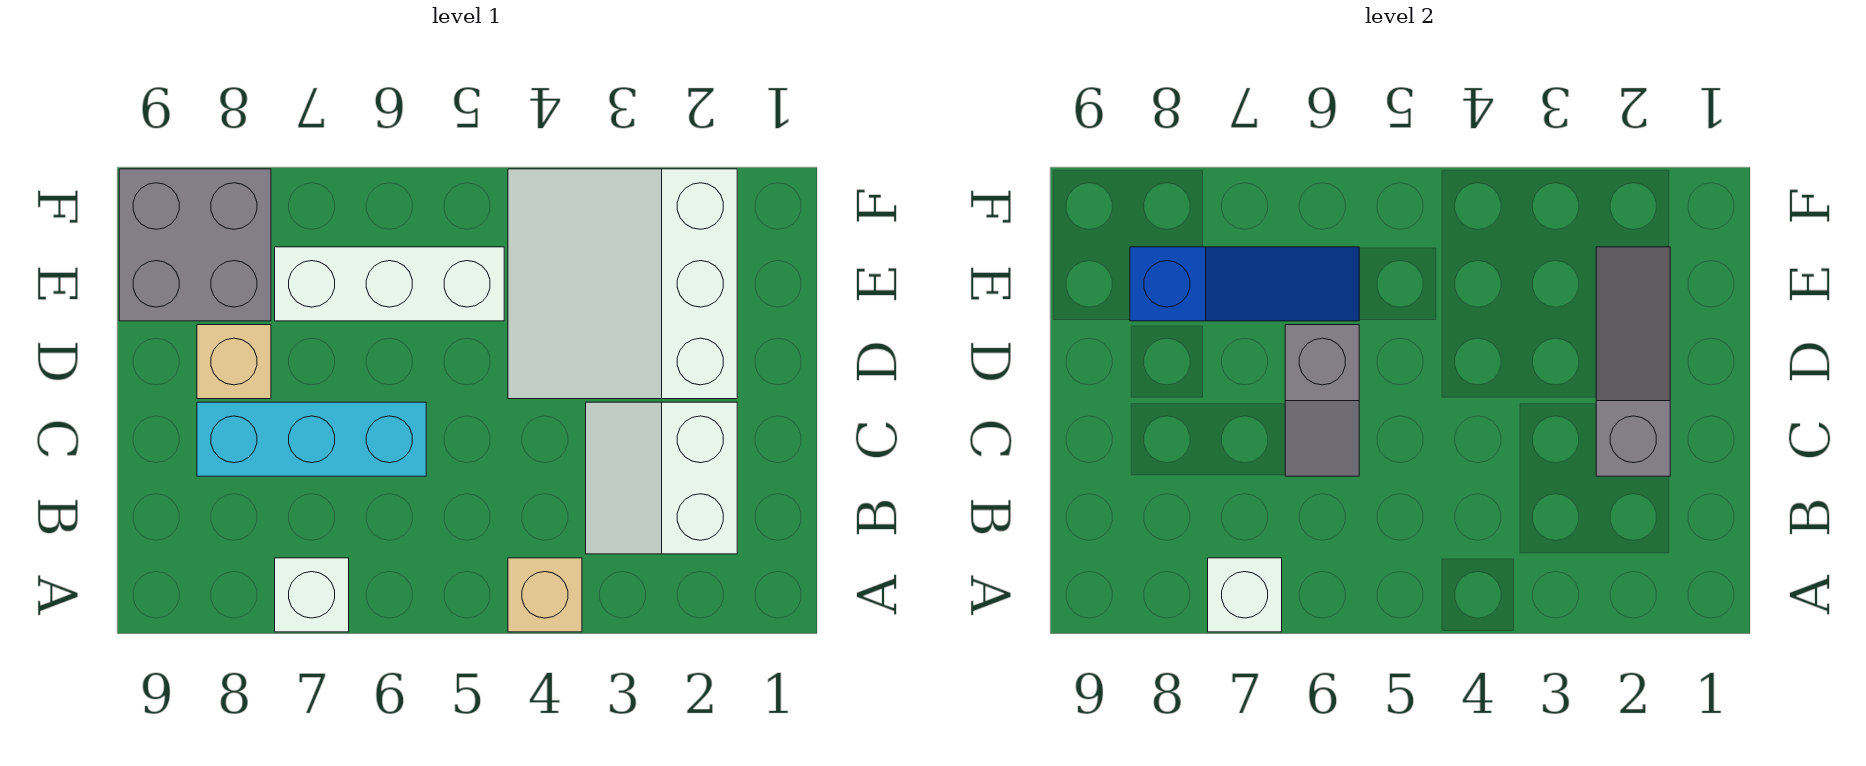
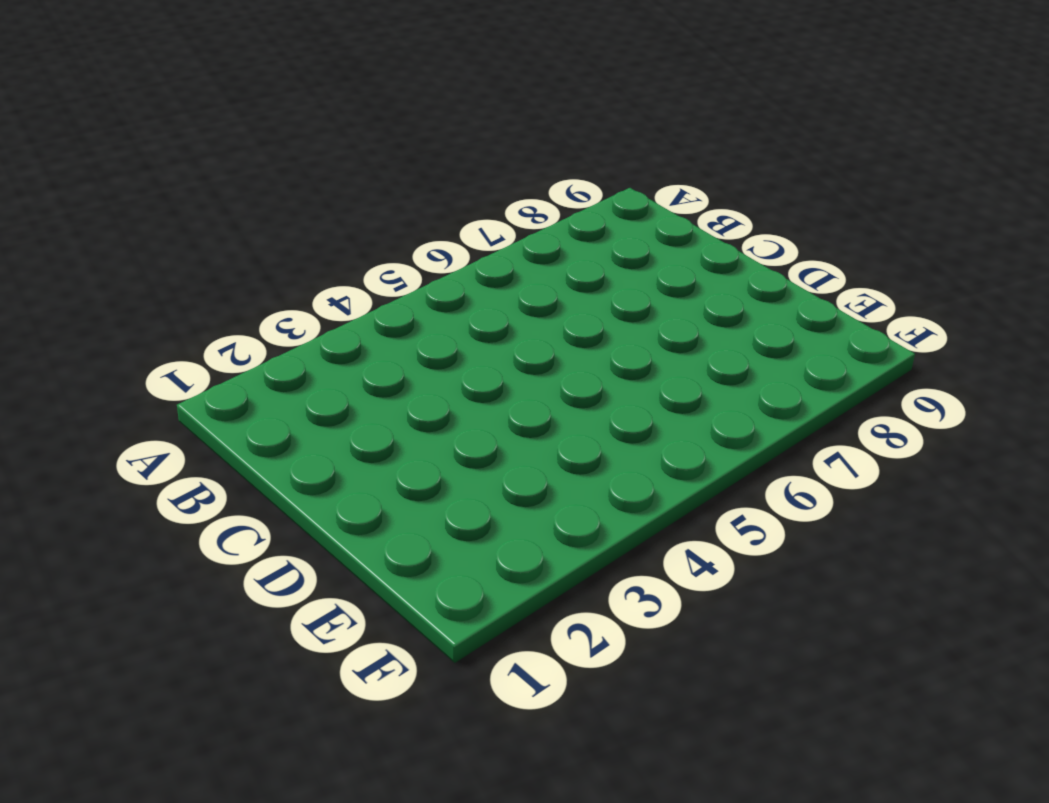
none -> tan 1x1 brick [508,558,582,632]
none -> white 1x1 brick [275,558,349,632]
none -> white 2x2 slope [586,402,737,554]

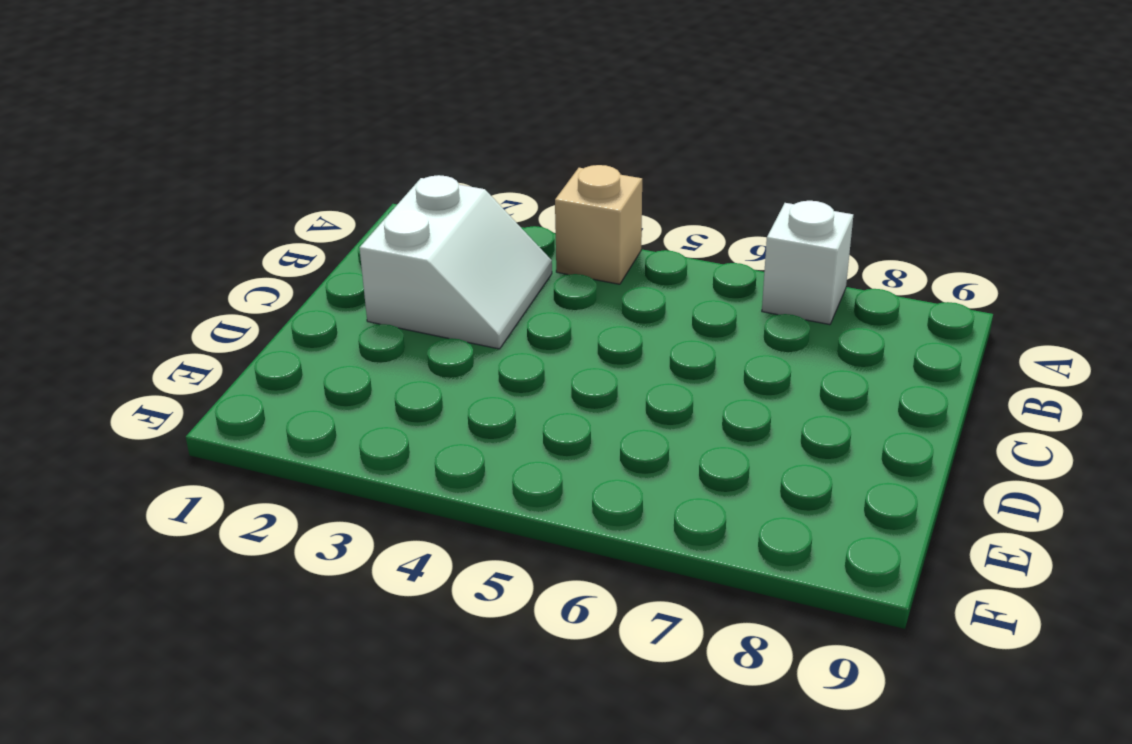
none -> cyan 1x3 brick [197,402,426,476]
none -> white 3x3 slope [508,169,737,399]
none -> tan 1x1 brick [197,325,271,399]

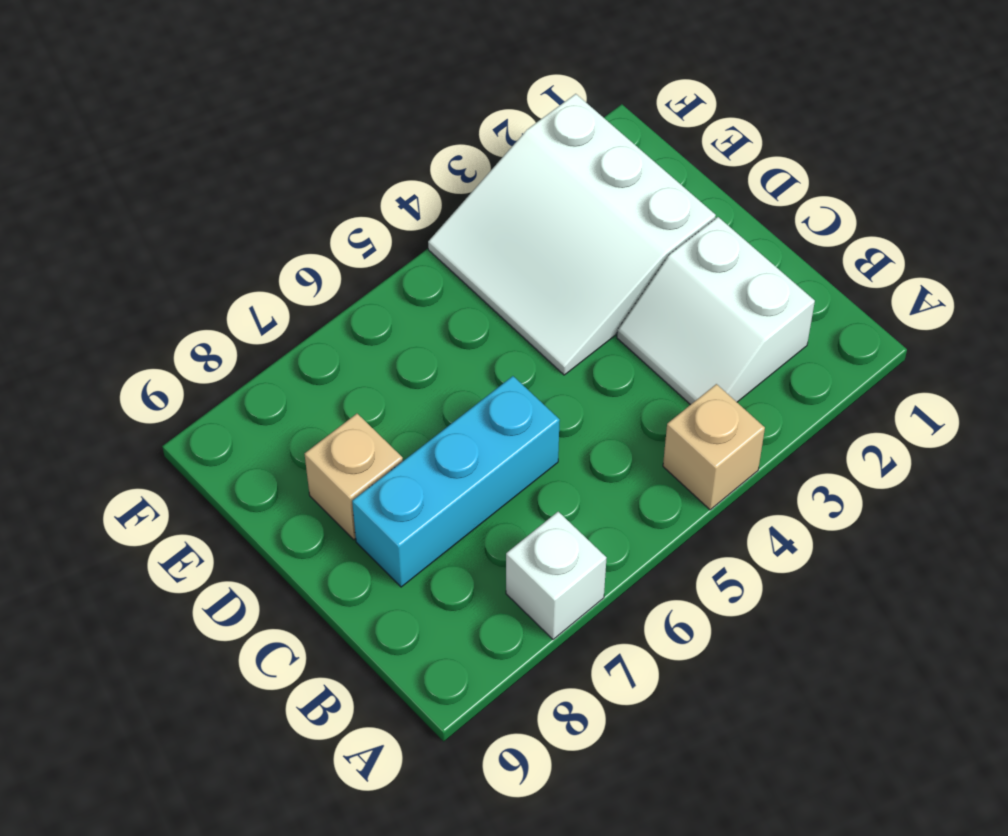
none -> white 1x3 brick [275,247,504,321]
none -> grey 2x2 brick [119,169,271,321]
none -> white 1x1 brick [1208,558,1282,632]

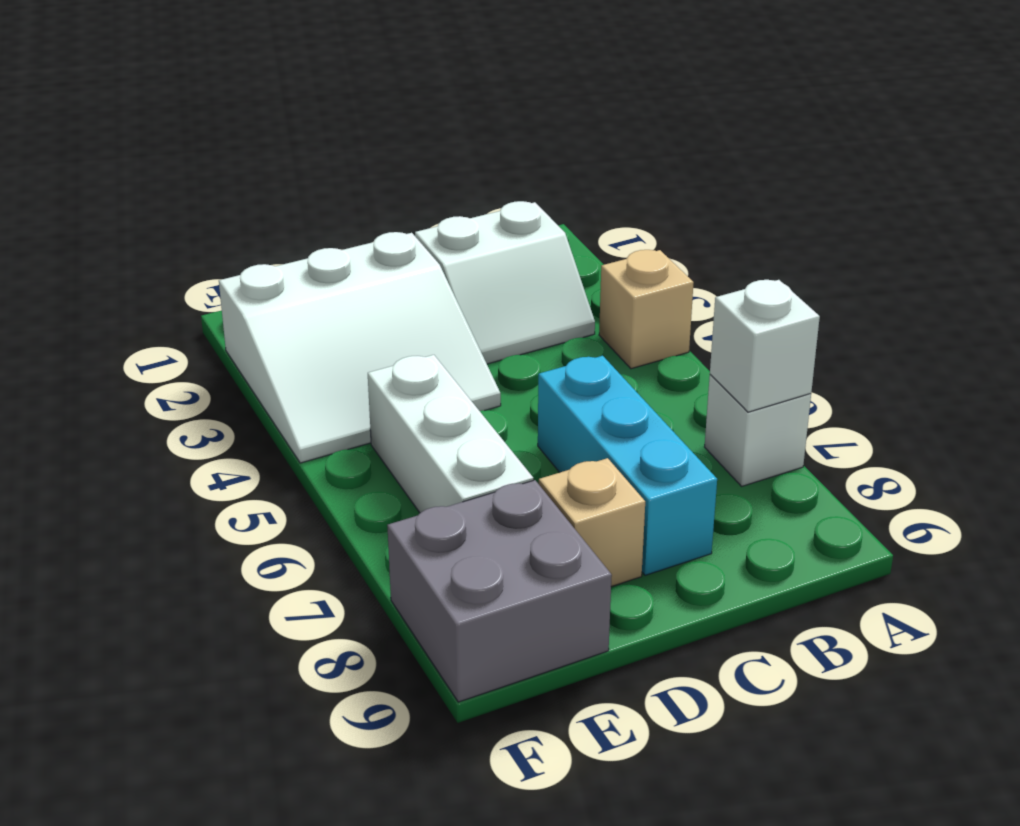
none -> grey 1x3 slope [1596,247,1670,476]
none -> grey 1x2 slope [1285,325,1359,476]
none -> blue 1x3 slope [1130,247,1359,321]

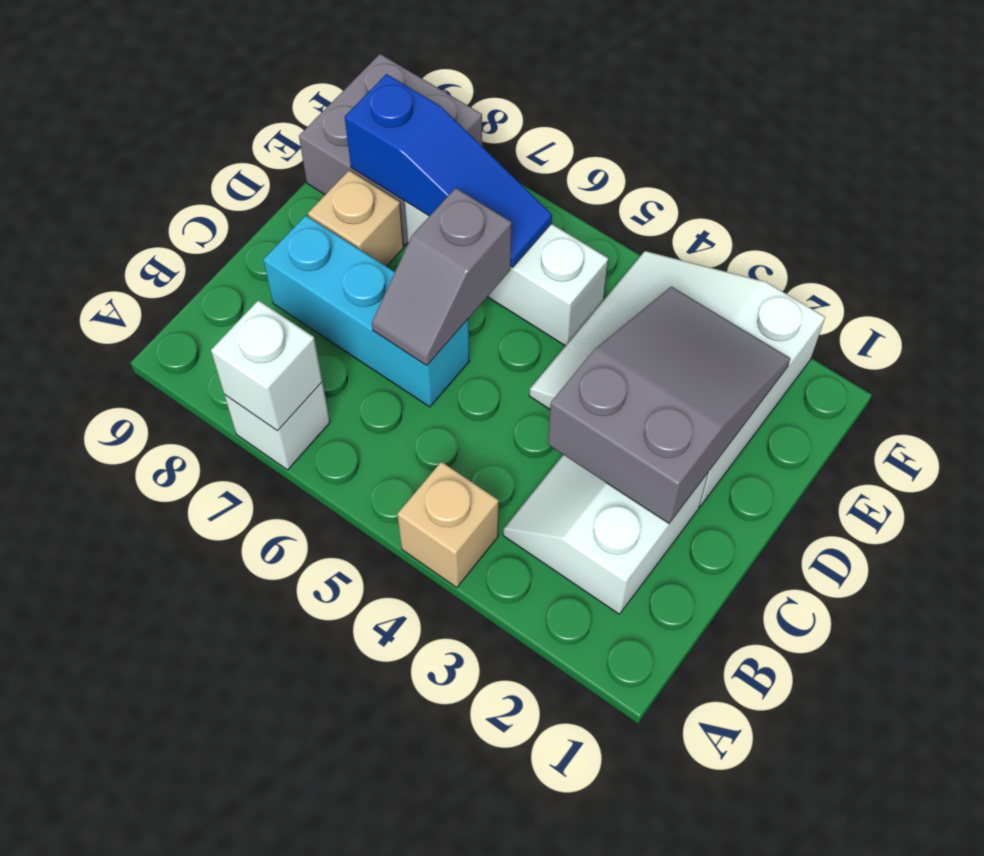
grey 2x3 slope [548,287,790,523] -> grey 1x3 slope [1596,247,1670,476]

